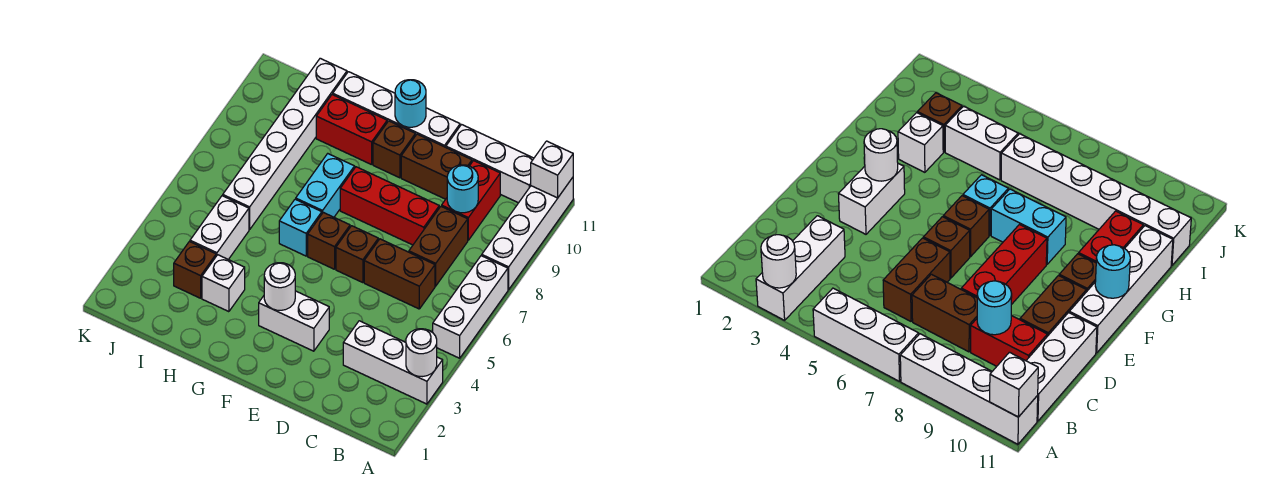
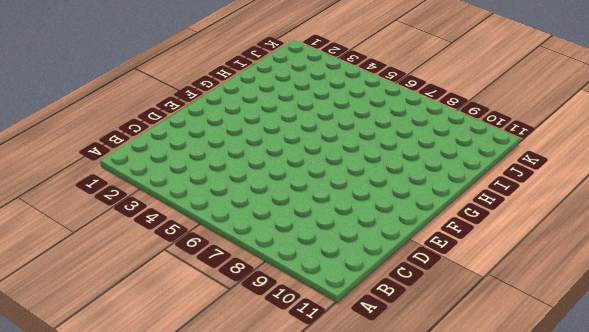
none -> white 1x3 brick [343,321,443,404]
none -> white 1x3 brick [433,256,508,358]
none -> white 1x4 brick [482,178,573,290]

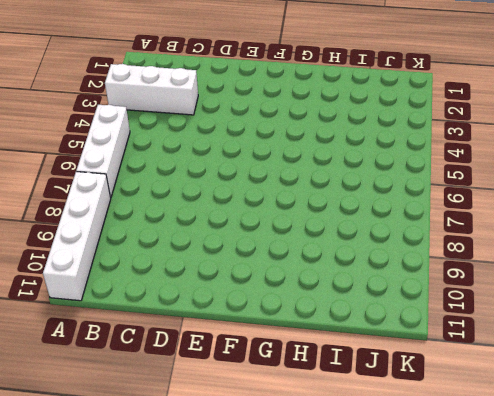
none -> white 1x3 brick [446,125,534,203]
none -> brown 1x2 brick [364,239,435,309]
none -> brown 1x2 brick [409,206,468,286]

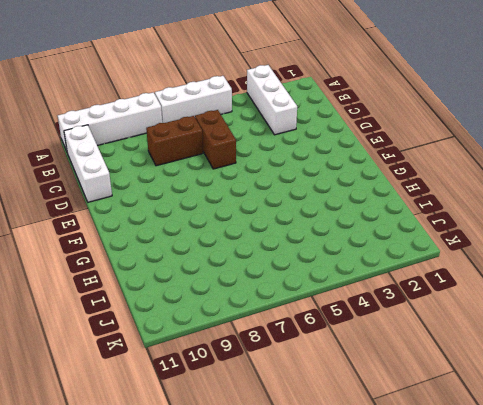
none -> red 1x2 brick [442,161,500,240]
none -> red 1x3 brick [340,167,439,245]
none -> brown 1x2 brick [401,134,472,199]

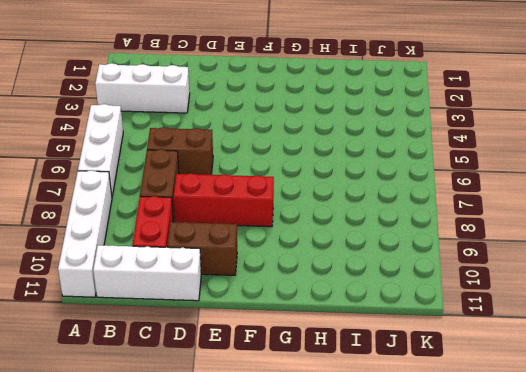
none -> white 1x2 brick [259,291,329,351]
none -> brown 1x1 brick [336,226,378,283]
none -> white 1x4 brick [333,72,460,147]

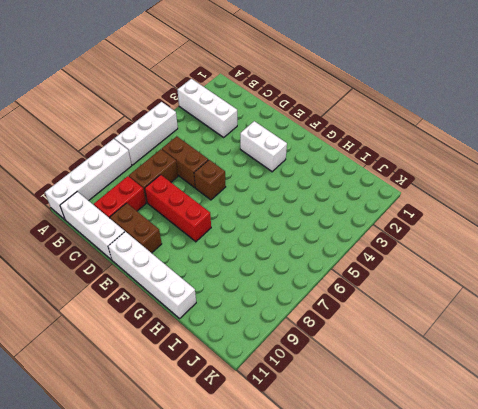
none -> brown 1x1 brick [308,212,350,269]
none -> brown 1x1 brick [373,121,415,178]
none -> cyan 1x1 brick [279,199,322,256]

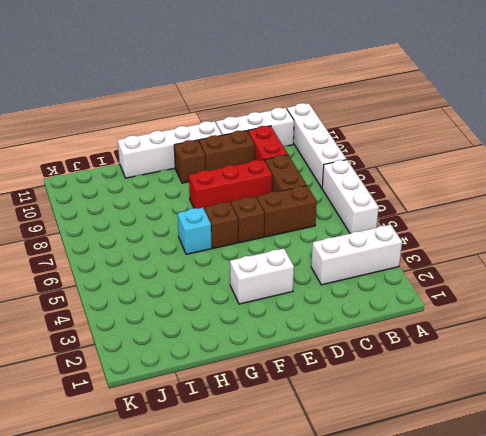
none -> cyan 1x2 brick [296,154,355,217]
none -> red 1x2 brick [316,94,387,165]
none -> white 1x1 brick [202,255,245,312]

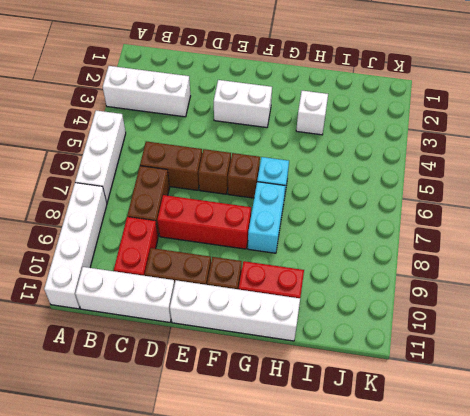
none -> brown 1x1 brick [174,242,216,298]
none -> white 1x2 brick [190,196,249,260]
none -> white 1x6 brick [223,58,347,230]

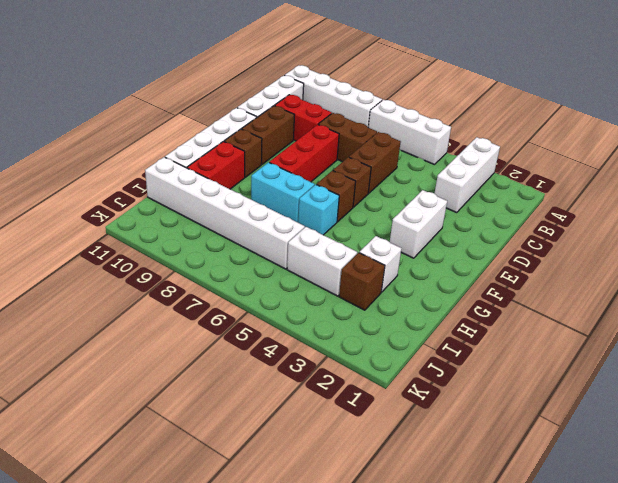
none -> white 1x1 round brick [406,329,437,377]
none -> white 1x1 brick [531,141,573,198]
none -> cyan 1x1 round brick [447,165,478,213]

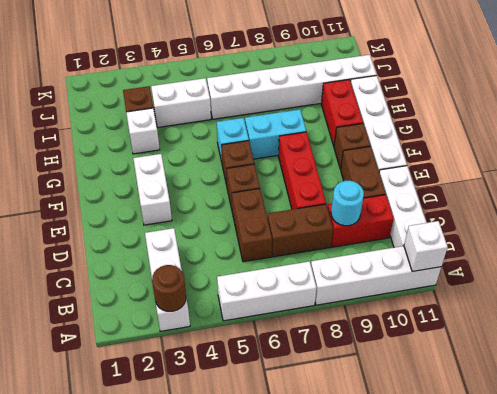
brown 1x1 round brick [152,265,186,311] -> white 1x1 round brick [406,329,437,377]
none -> white 1x1 round brick [264,263,295,310]
none -> cyan 1x1 round brick [395,80,426,127]

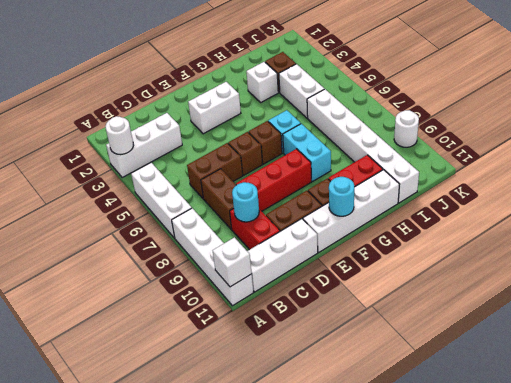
white 1x1 round brick [394,110,419,147] -> white 1x1 round brick moved to [264,263,295,310]

